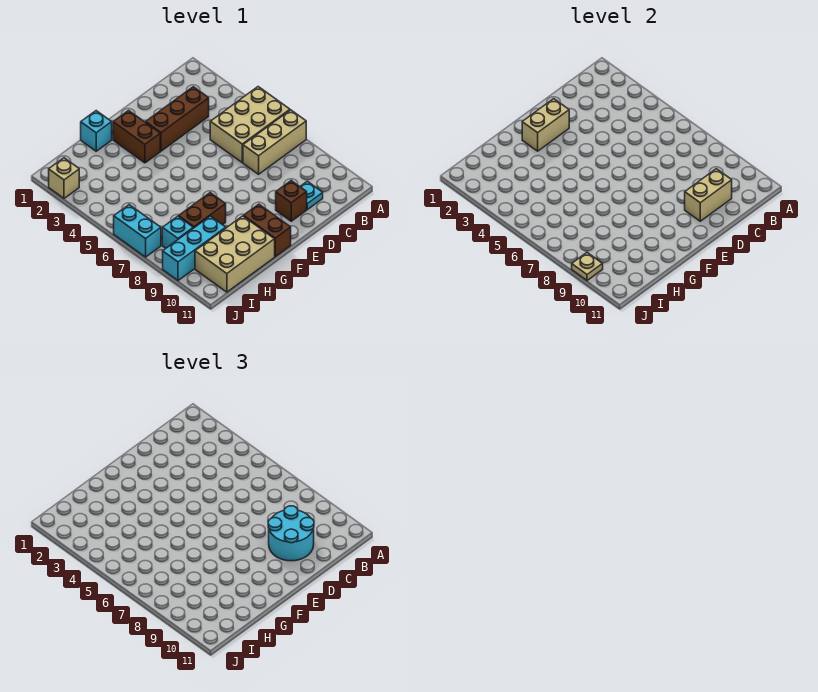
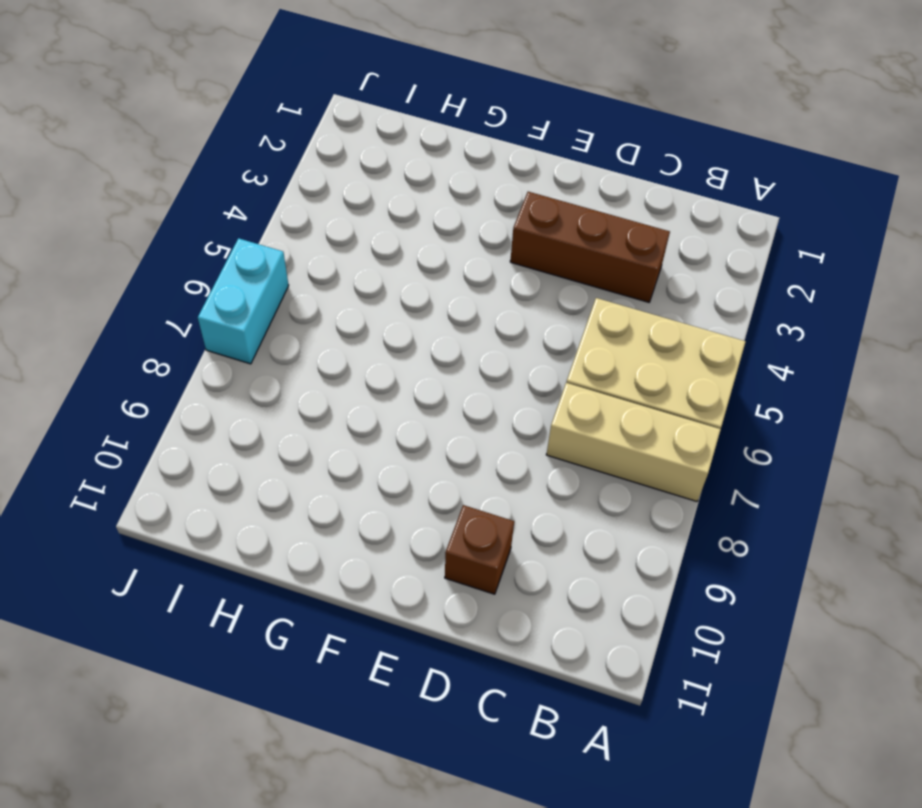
none -> cyan 1x1 plate [300,181,323,209]
none -> brown 1x2 brick [113,111,160,163]
none -> brown 1x2 brick [244,204,291,257]

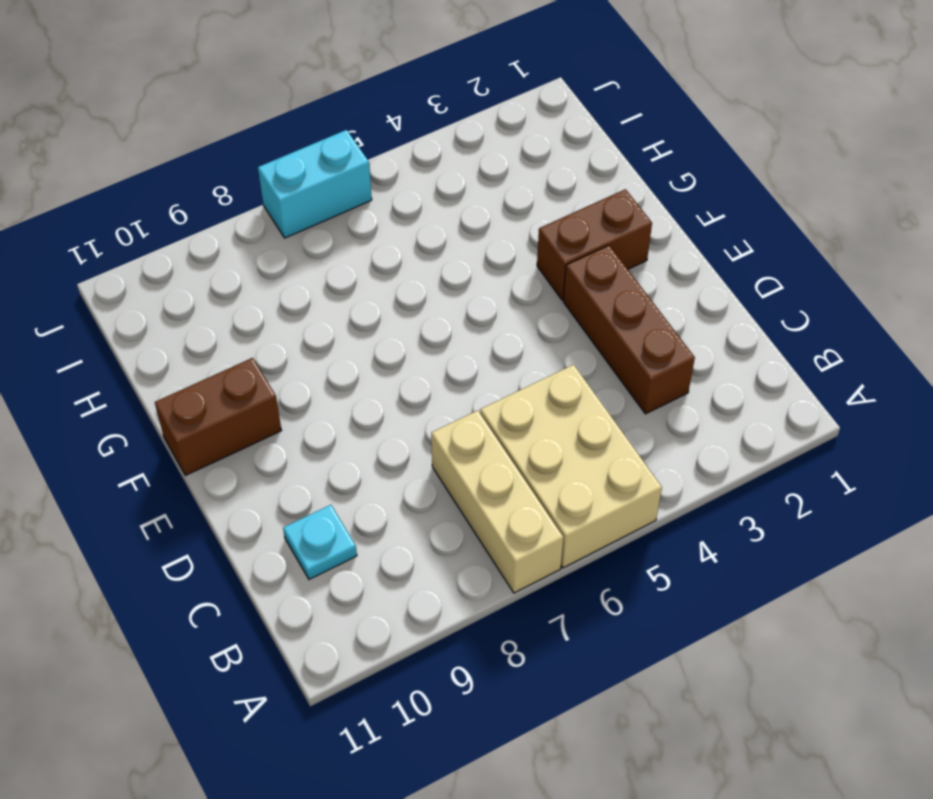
none -> brown 1x1 brick [276,181,307,221]
none -> cyan 1x1 brick [81,111,112,151]
none -> brown 1x2 brick [179,193,226,228]

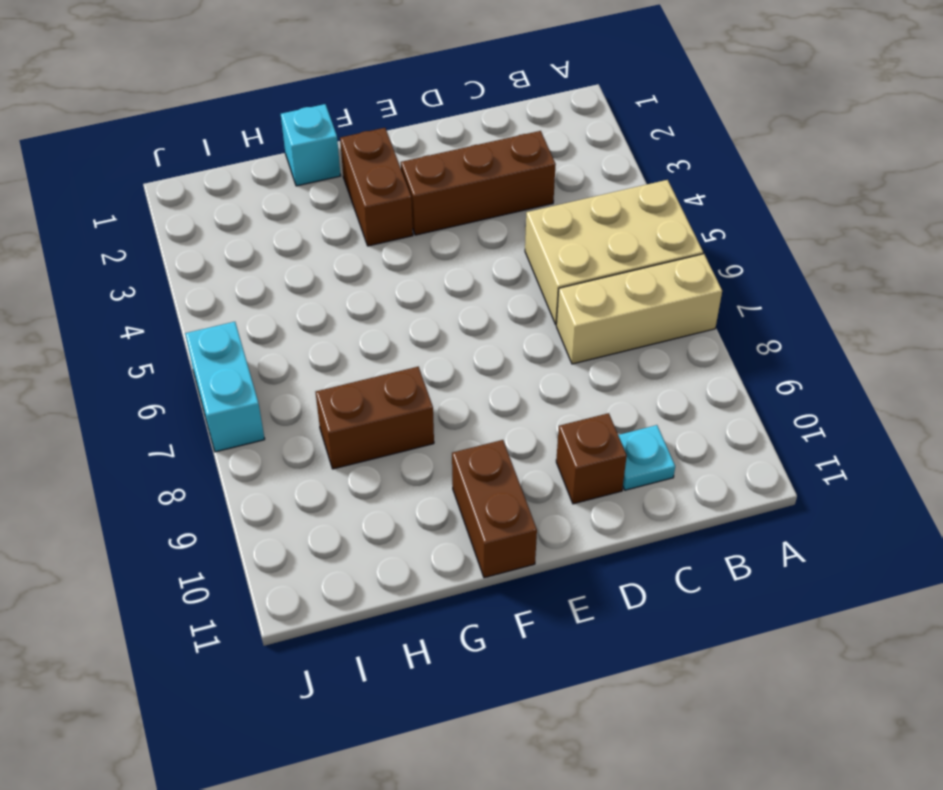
none -> tan 2x3 brick [195,216,275,292]
none -> cyan 1x3 brick [163,216,226,281]
none -> cyan 1x1 brick [162,216,193,248]

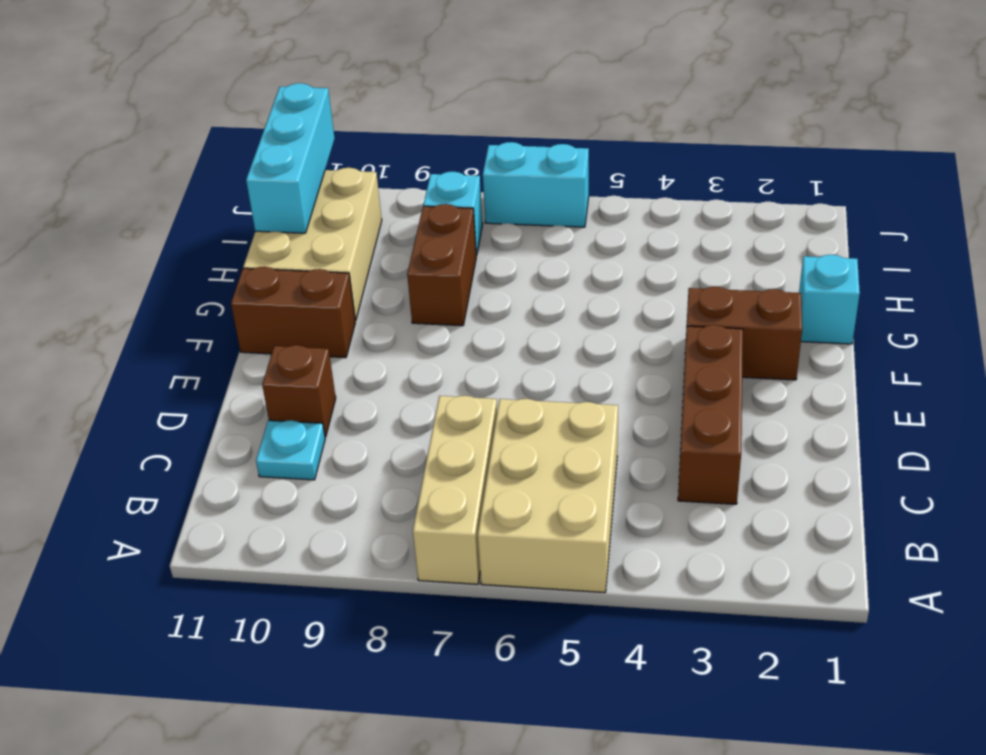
cyan 1x3 brick [246,83,335,233] -> cyan 1x3 brick moved to [163,216,226,281]
none -> tan 1x1 brick [49,158,79,198]
none -> tan 1x2 brick [685,169,732,221]
none -> tan 1x2 brick [522,99,569,151]

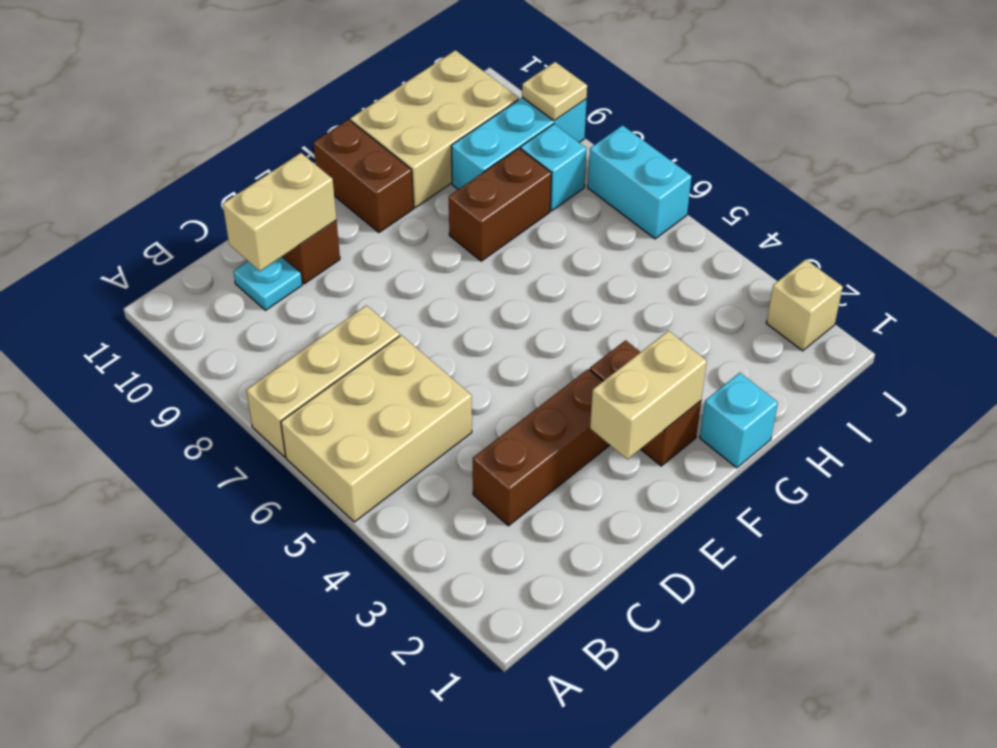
none -> cyan 2x2 round brick [268,506,314,561]

